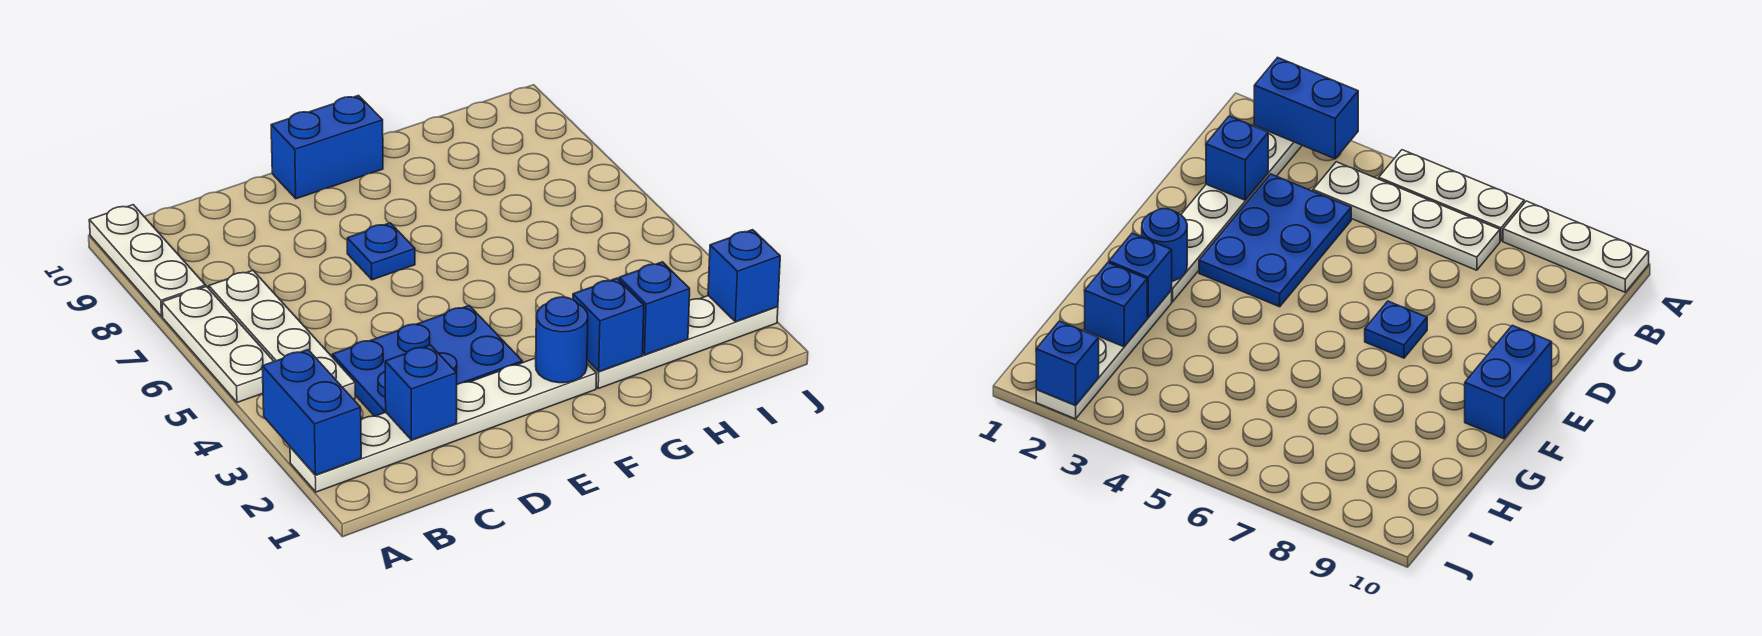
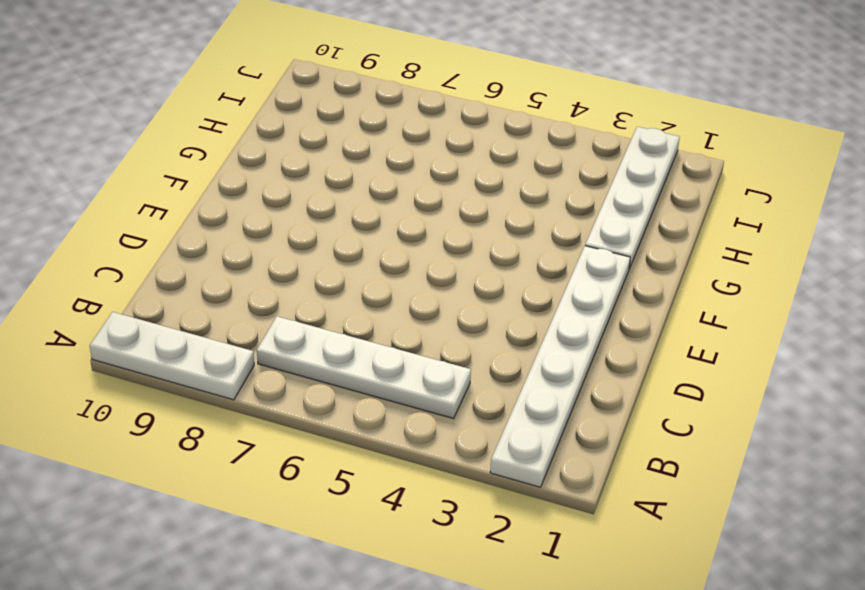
none -> white 1x3 plate [162,287,274,402]
none -> blue 2x3 plate [332,306,522,416]
none -> blue 1x1 plate [347,223,415,280]

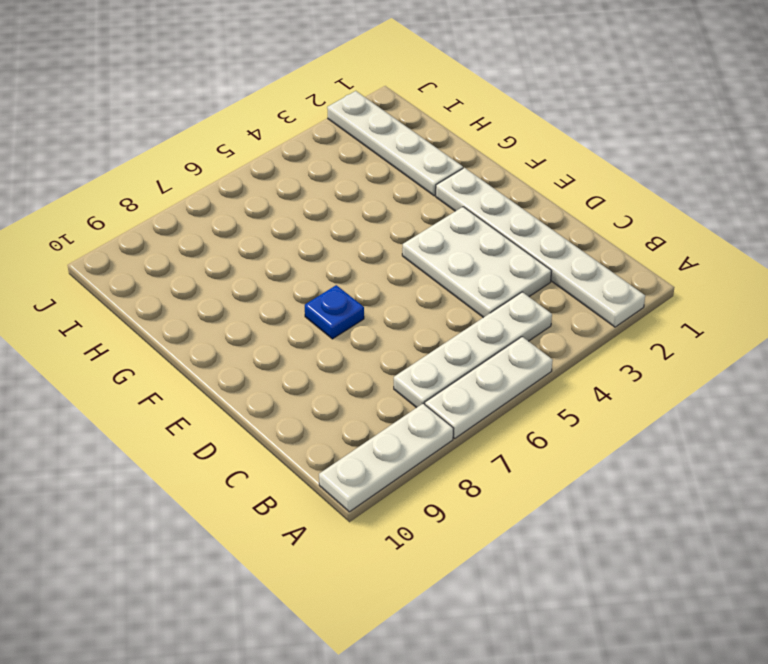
white 2x3 plate [402,207,552,318] -> blue 2x3 plate [332,306,522,416]
none -> blue 1x2 brick [271,96,383,199]
none -> blue 1x2 brick [262,350,361,475]
none -> blue 1x1 brick [385,345,457,440]

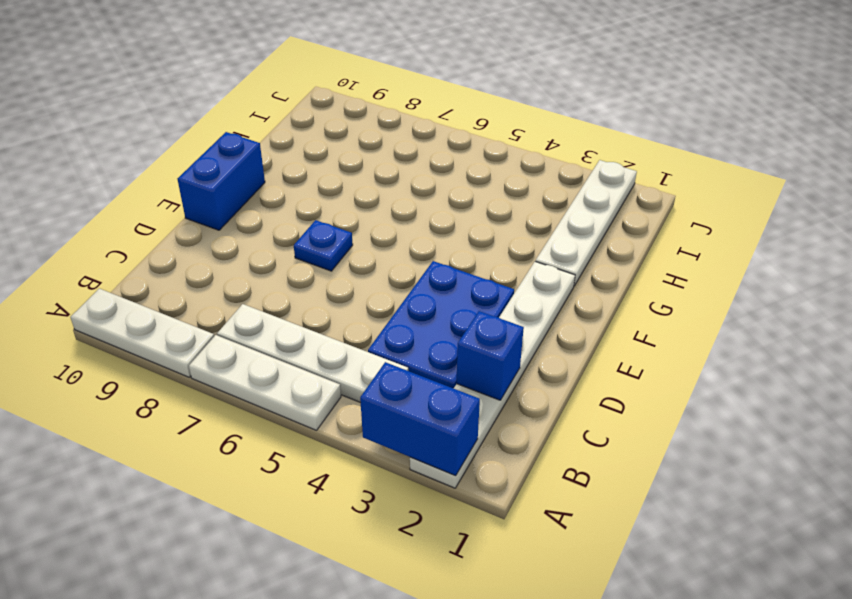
none -> blue 1x1 round brick [536,297,588,383]
none -> blue 1x1 brick [573,278,644,372]
none -> blue 1x1 brick [619,262,690,355]

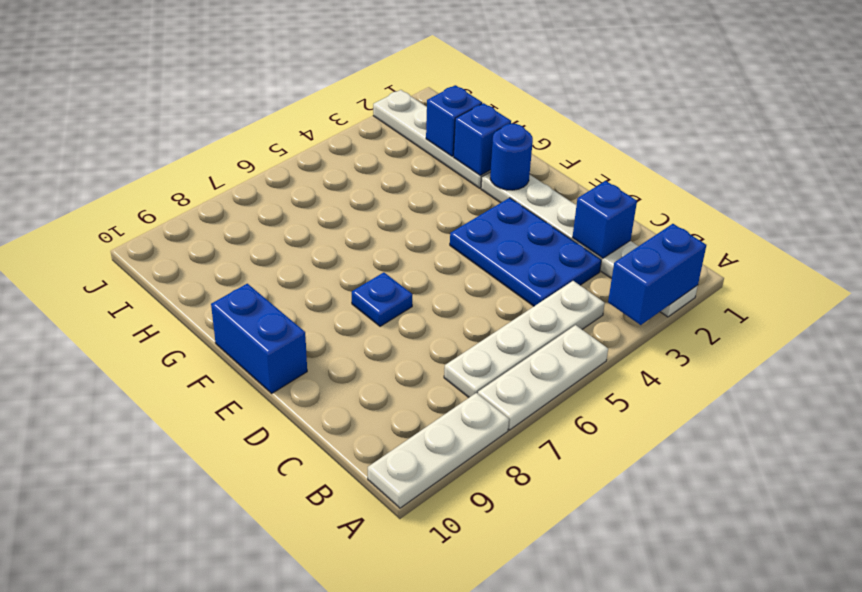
none -> blue 1x1 brick [708,230,780,322]

